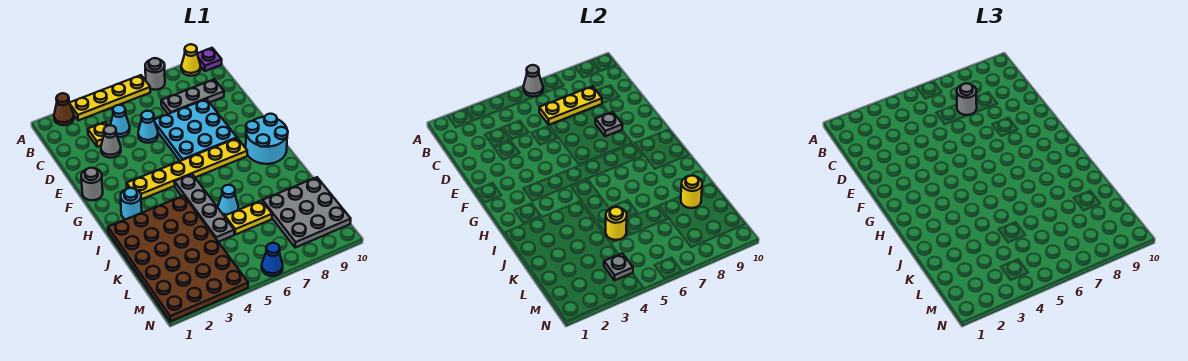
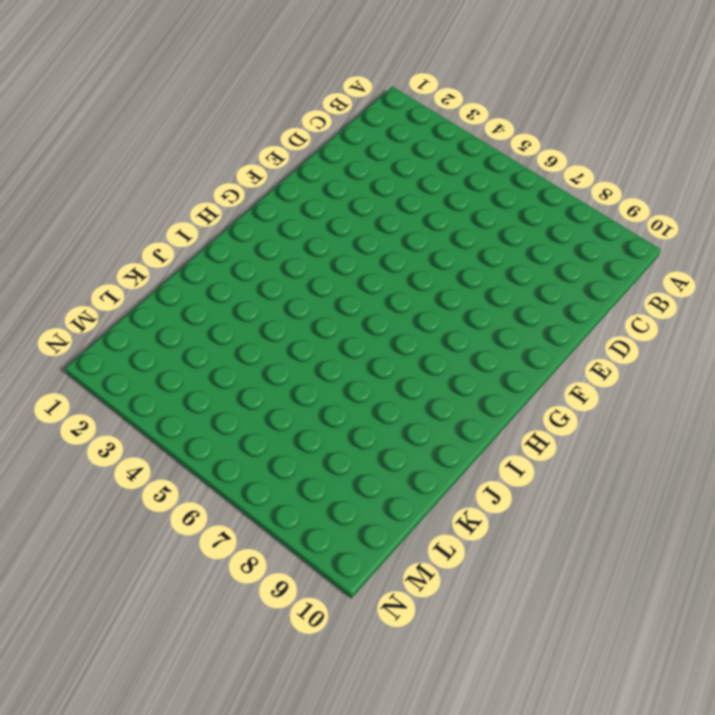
none -> brown 1x1 cone [54,93,74,125]
none -> yellow 1x4 plate [70,75,150,120]
none -> grey 1x1 round brick [145,58,165,90]

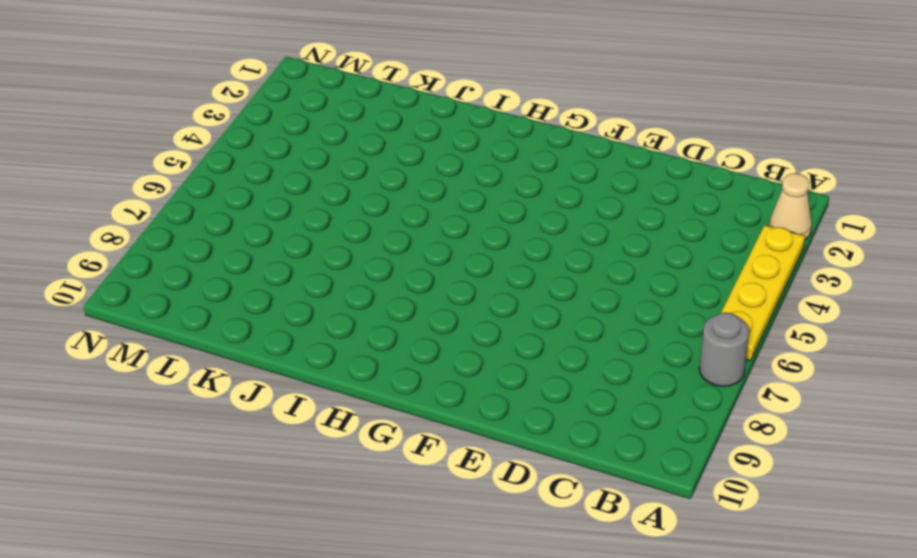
tan 1x1 cone [769,173,812,240] -> brown 1x1 cone [54,93,74,125]
none -> yellow 1x1 cone [181,44,201,76]
none -> purple 1x1 plate [197,48,222,71]
none -> yellow 1x1 plate [88,122,108,147]

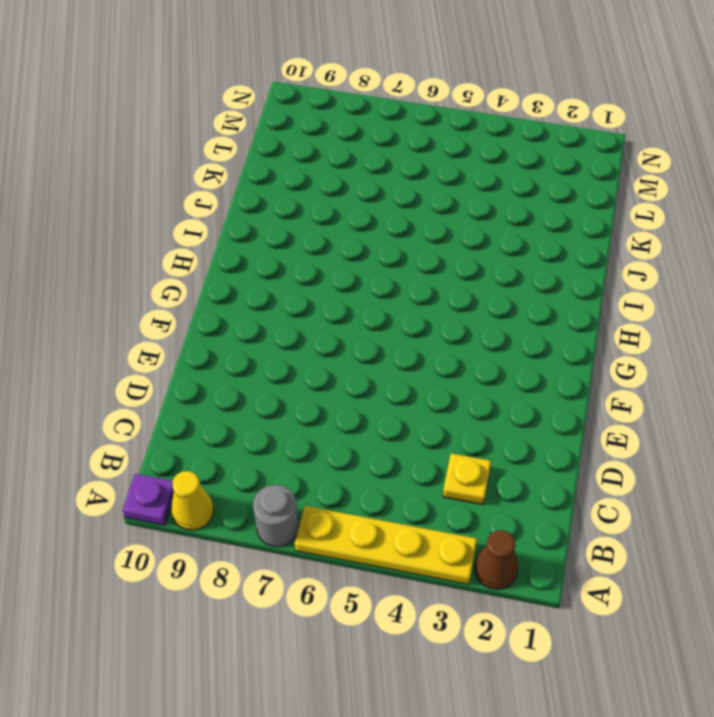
none -> cyan 1x1 cone [110,105,130,137]
none -> grey 1x3 plate [161,79,224,114]
none -> grey 1x1 cone [101,125,121,158]

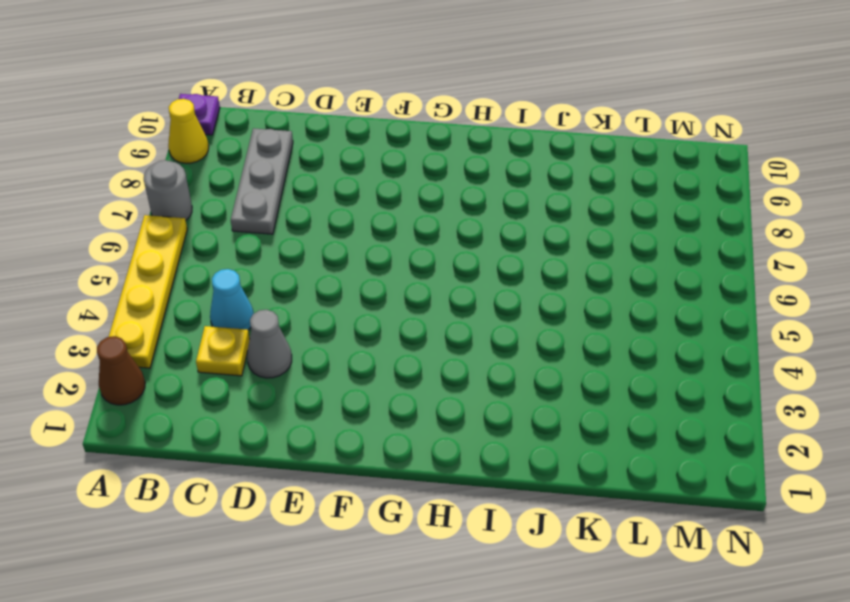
none -> cyan 1x1 cone [138,111,158,143]
none -> cyan 3x3 plate [154,99,237,161]
none -> grey 1x1 round brick [81,168,103,200]

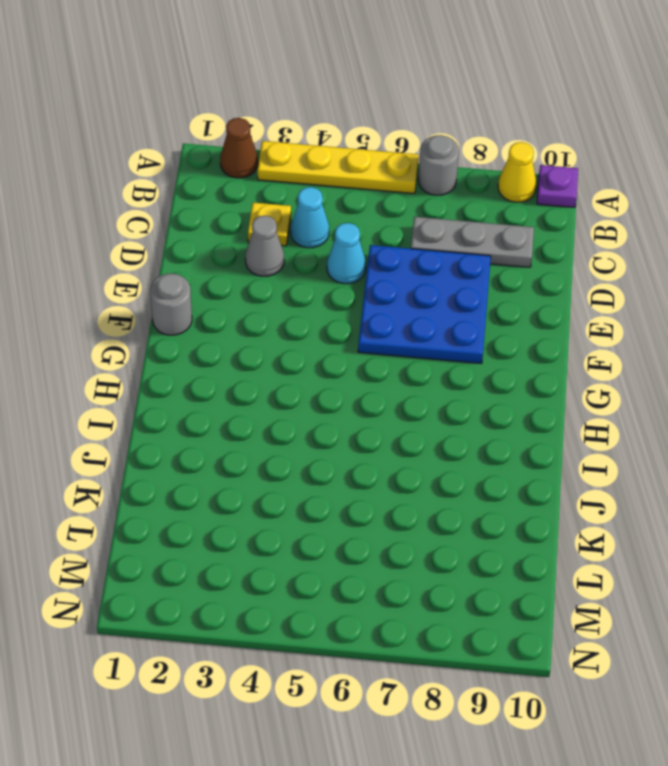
blue 3x3 plate [358,245,491,364] -> cyan 3x3 plate [154,99,237,161]
none -> yellow 1x6 plate [127,138,247,199]
none -> cyan 2x2 round brick [246,114,288,164]
none -> cyan 1x1 round brick [121,188,142,219]

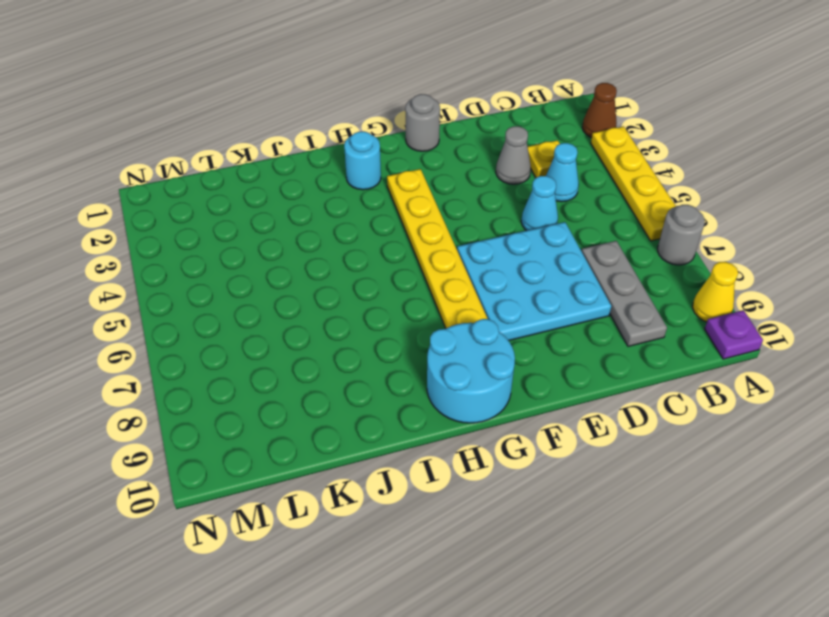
none -> grey 1x4 plate [174,174,234,242]
none -> brown 4x6 plate [108,196,248,322]
none -> cyan 1x1 cone [218,185,238,217]

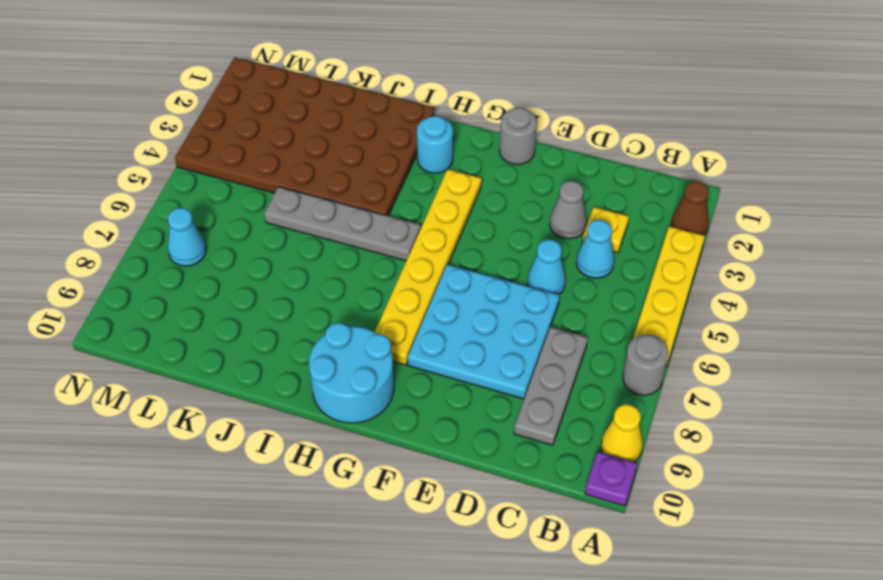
cyan 1x1 cone [168,208,206,266] -> cyan 1x1 cone moved to [218,185,238,217]
none -> yellow 1x2 plate [225,200,272,235]
none -> grey 3x3 plate [263,177,351,248]
none -> blue 1x1 cone [262,243,283,276]

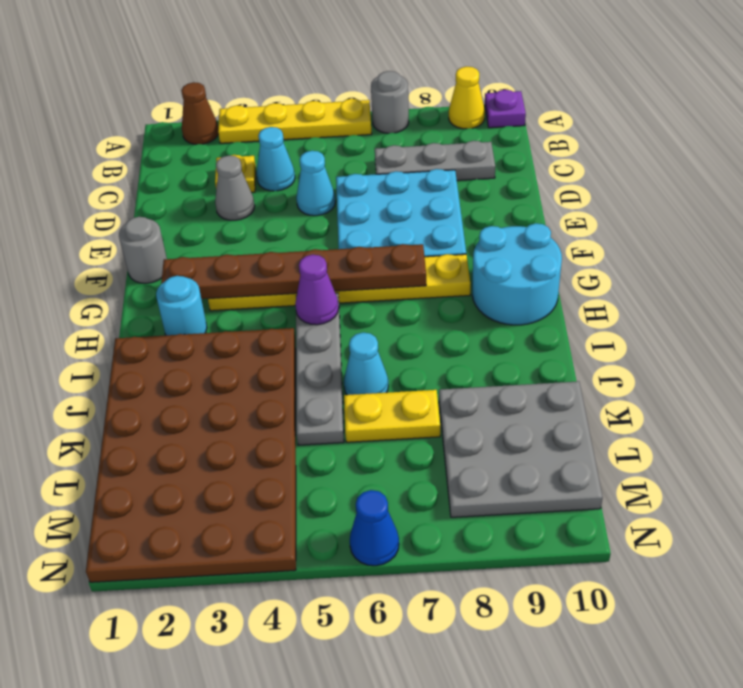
brown 1x6 plate [161,244,426,299] -> none
purple 1x1 cone [295,255,339,325] -> none
none -> grey 1x1 cone [524,65,543,97]
none -> yellow 1x3 plate [539,86,602,125]
none -> grey 1x1 plate [595,112,623,136]

